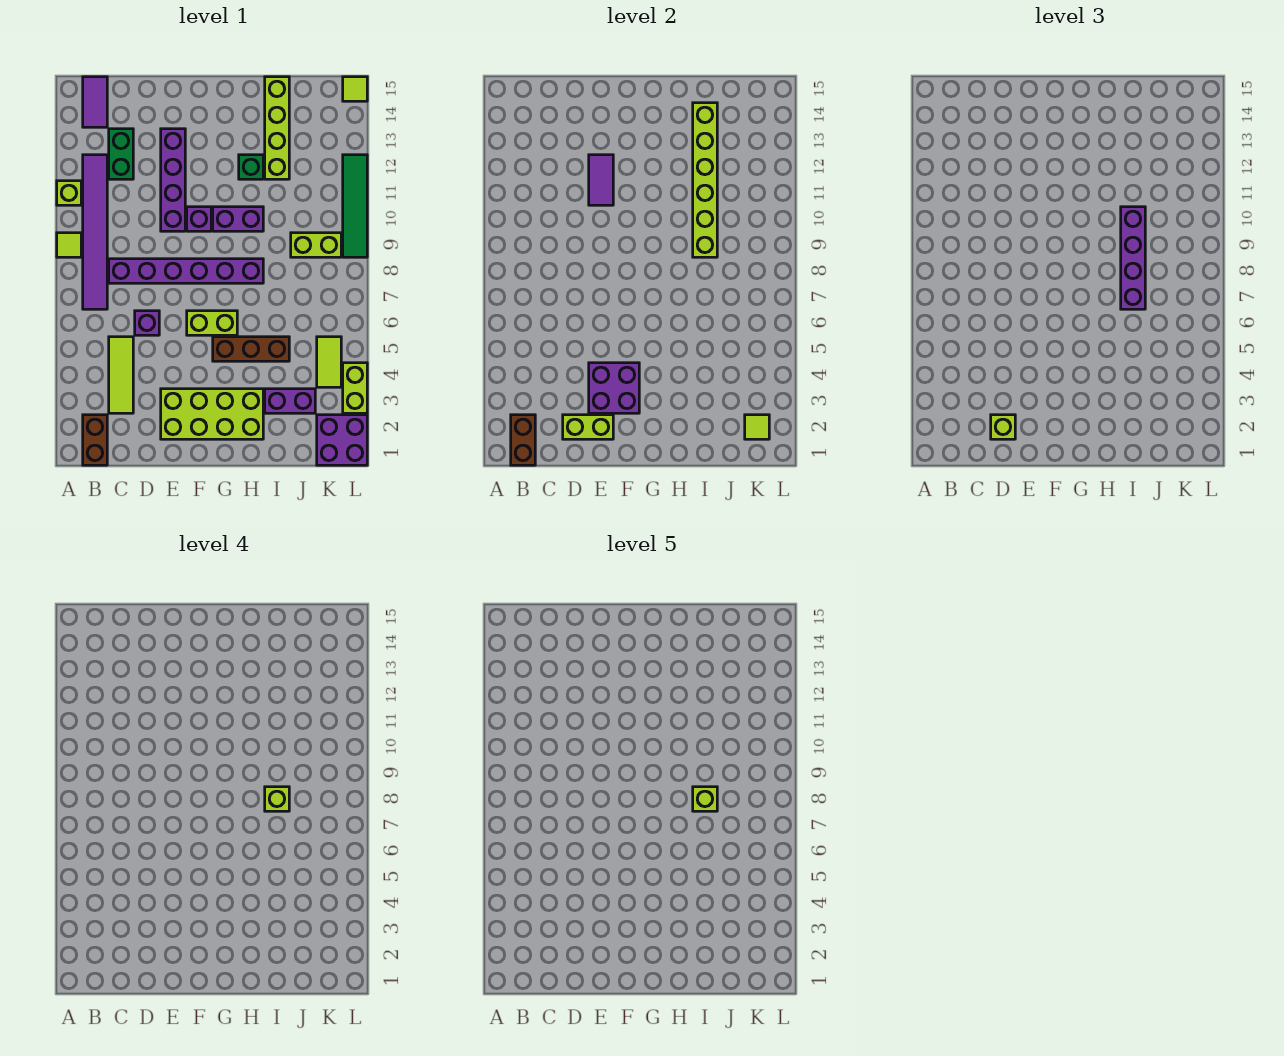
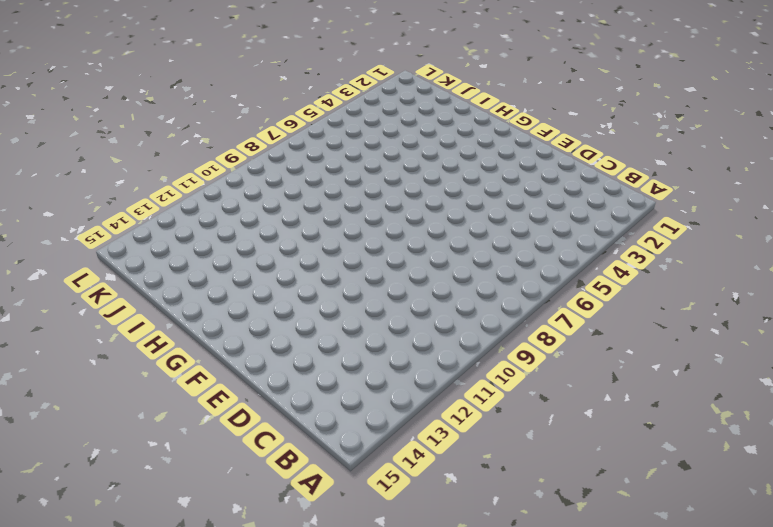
none -> lime 1x1 tile [57,233,81,257]
none -> lime 1x1 brick [57,181,81,205]
none -> brown 1x2 brick [83,415,107,465]
none -> purple 1x6 tile [83,155,107,309]

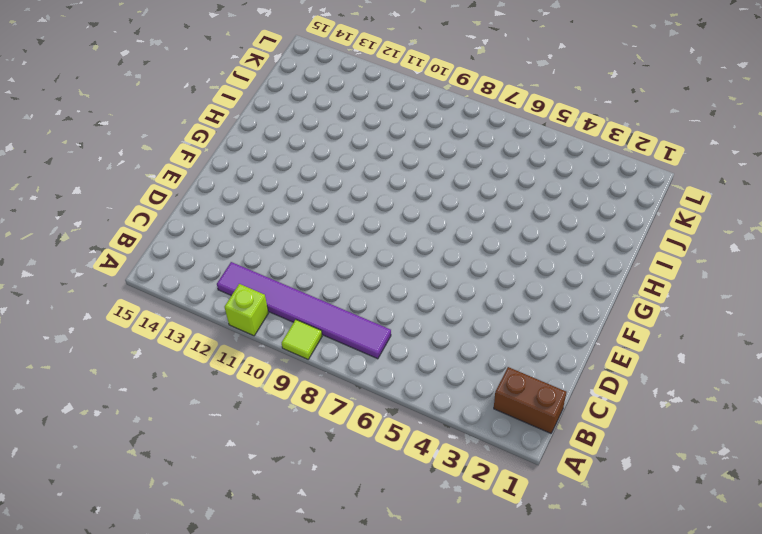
none -> purple 1x2 tile [83,77,107,127]
none -> lime 1x3 tile [109,337,133,413]
none -> purple 1x6 brick [109,259,263,283]
none -> green 1x2 brick [109,129,133,179]

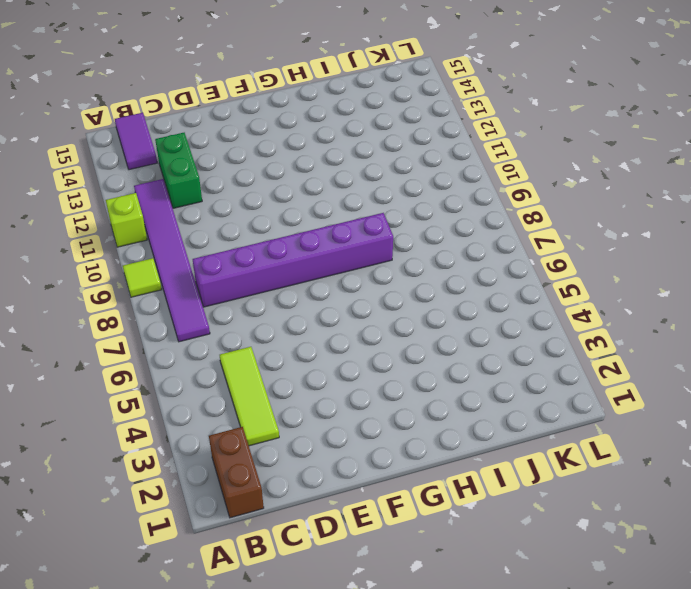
none -> purple 1x1 brick [135,311,159,335]
none -> lime 2x4 brick [161,389,263,439]
none -> purple 1x4 brick [161,129,185,231]
none -> lime 1x2 brick [187,311,237,335]

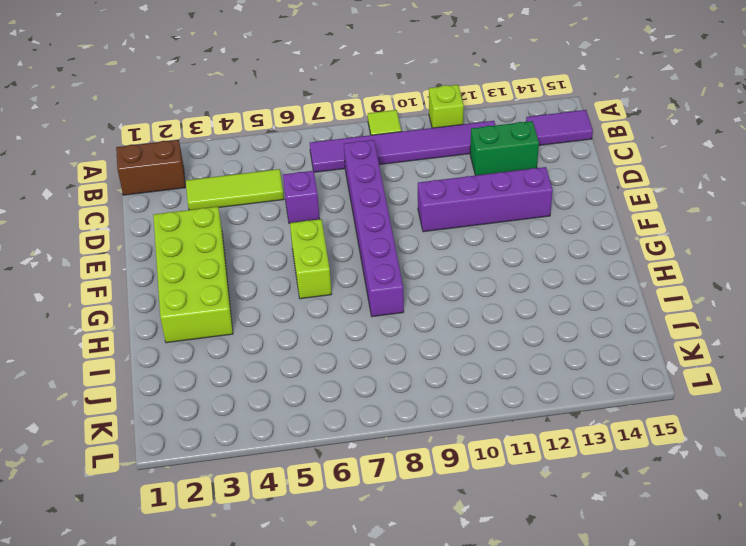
none -> purple 1x1 brick [187,207,211,231]
none -> brown 1x3 brick [213,337,289,361]
none -> purple 1x2 brick [213,207,263,231]
none -> green 1x1 brick [239,155,263,179]

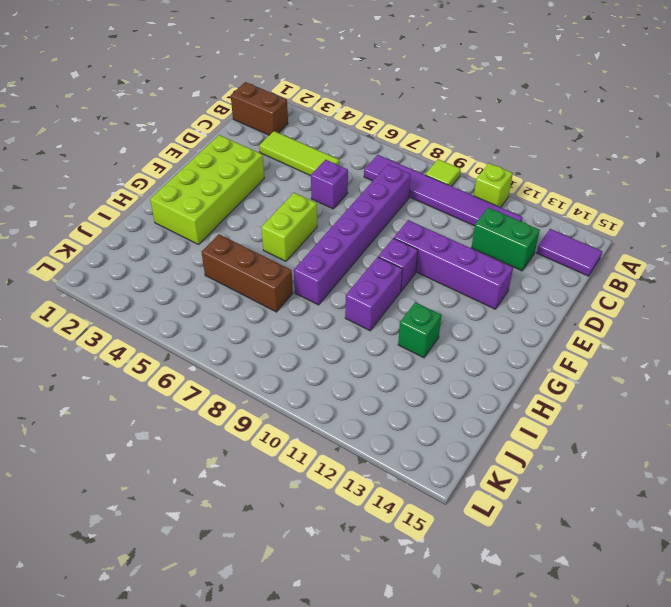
brown 1x3 brick [202,234,293,312] -> brown 1x3 brick turned to [213,337,289,361]
none -> purple 1x2 brick [265,389,315,413]
none -> lime 1x4 brick [265,77,289,179]
none -> lime 1x2 brick [291,233,341,257]
none -> purple 2x2 brick [317,415,367,465]

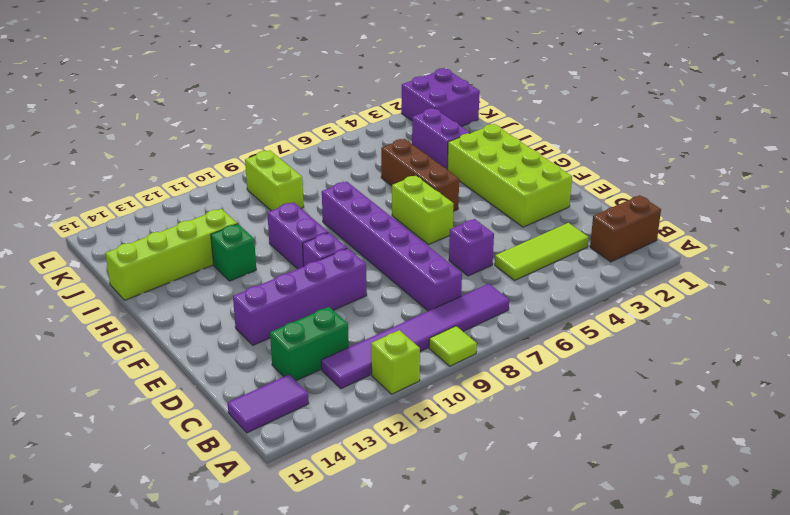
none -> lime 1x2 tile [317,337,341,387]
none -> lime 1x2 brick [343,363,367,413]
none -> green 1x4 tile [343,155,367,257]
none -> lime 1x1 tile [343,77,367,101]

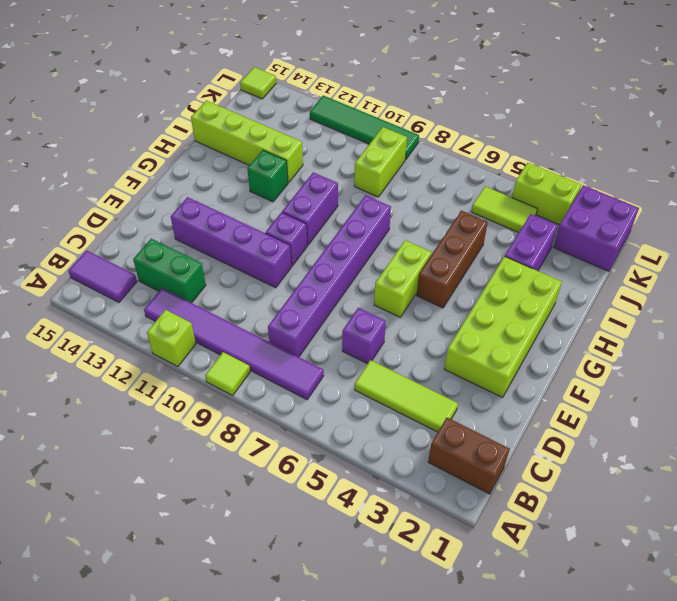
none -> brown 1x2 brick [511,415,535,465]
none -> lime 1x2 brick [563,415,613,439]
none -> purple 2x2 brick [589,363,639,413]
none -> purple 1x2 tile [589,155,613,205]

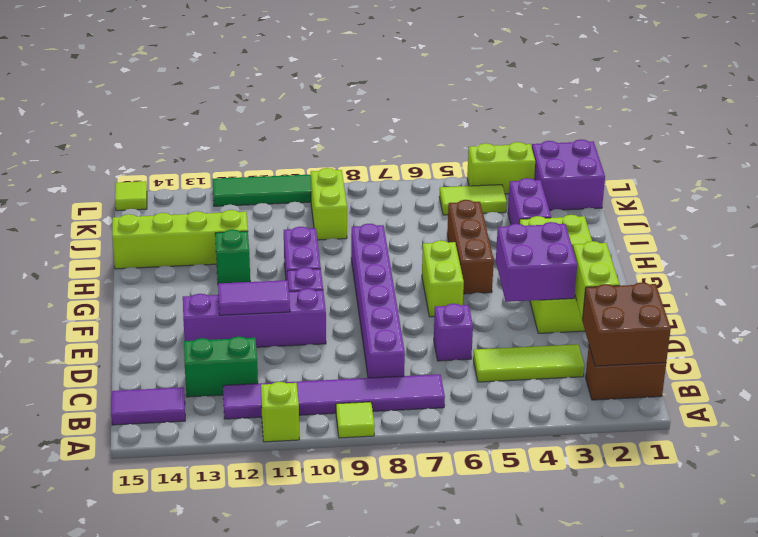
brown 2x2 brick [582,283,671,366] -> brown 1x2 brick [511,415,535,465]
none -> lime 1x6 brick [693,103,717,257]
none -> lime 1x1 tile [745,415,769,439]
none -> lime 1x1 brick [991,415,1015,439]
none -> purple 1x4 brick [1121,207,1145,309]

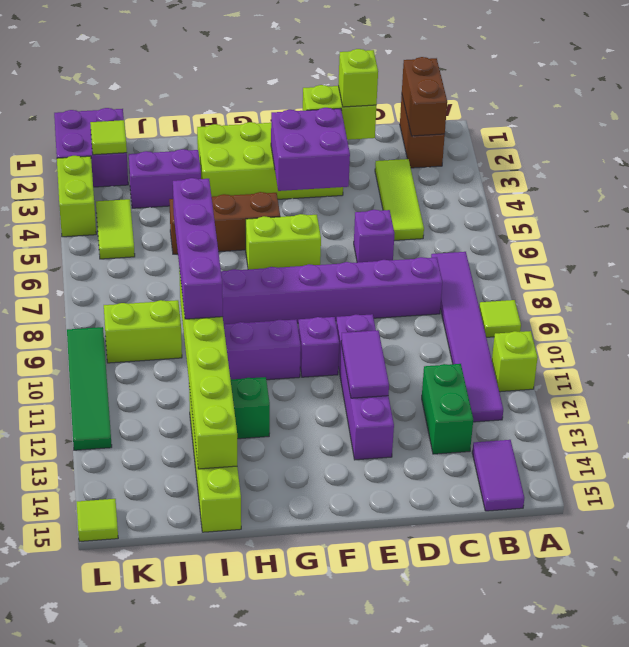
none -> lime 1x1 brick [265,787,289,811]
none -> lime 1x1 brick [693,787,717,811]

